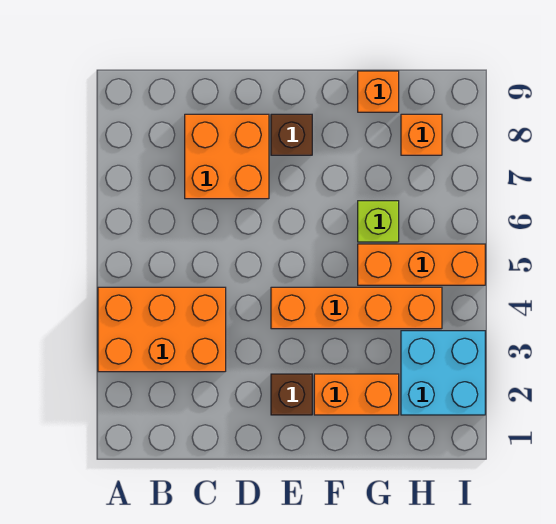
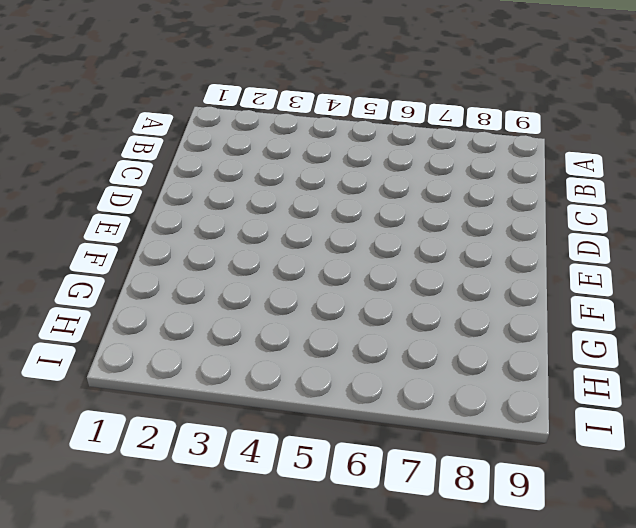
none -> orange 2x3 brick [98,287,226,372]
none -> orange 2x2 brick [185,114,269,199]

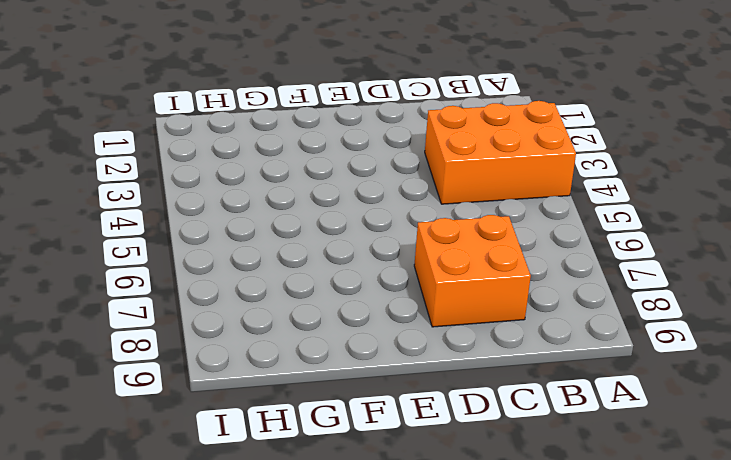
none -> brown 1x1 brick [271,374,312,415]
none -> orange 1x4 brick [271,287,442,329]

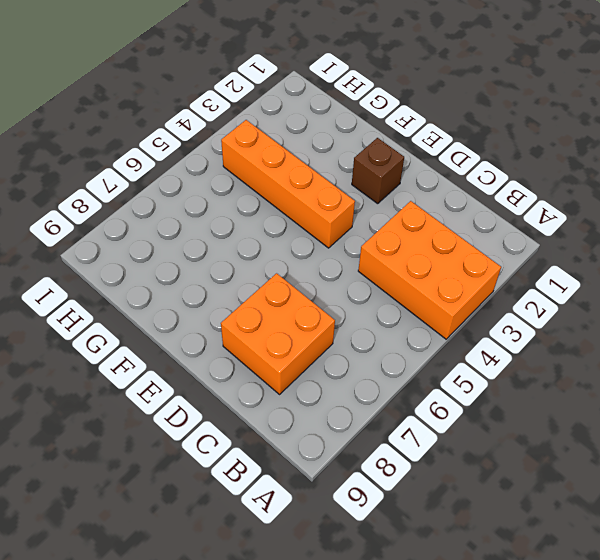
none -> brown 1x1 brick [271,114,312,155]
none -> orange 1x2 brick [314,374,399,415]

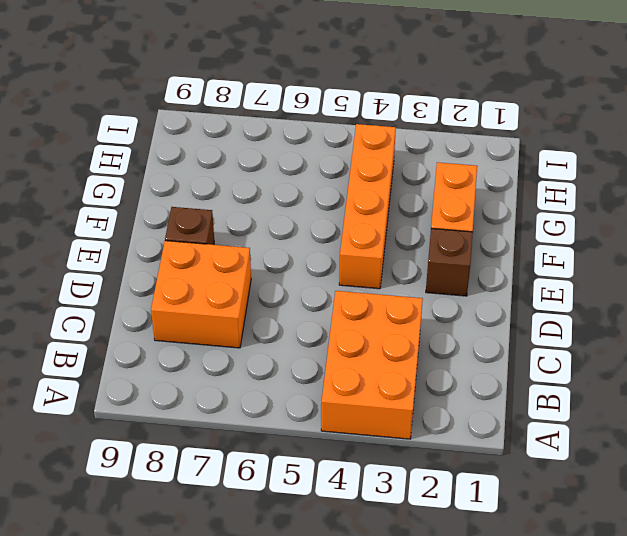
none -> orange 1x3 brick [358,244,485,285]
none -> lime 1x1 brick [358,201,399,242]

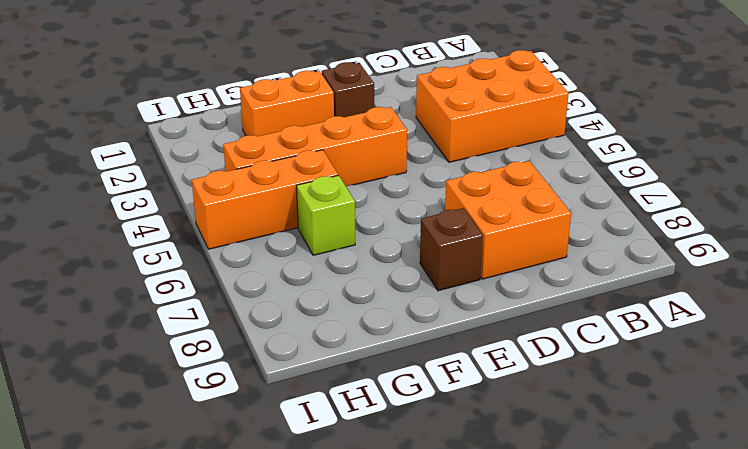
none -> orange 1x1 brick [358,71,399,112]
none -> cyan 2x2 brick [401,331,485,415]

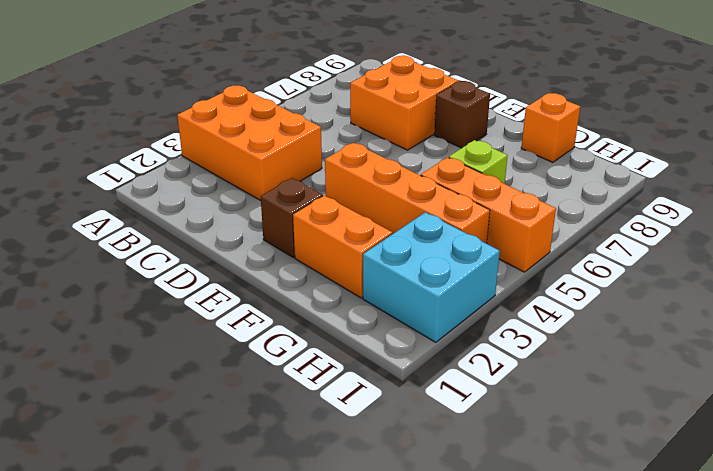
none -> orange 1x1 brick [401,114,442,155]

